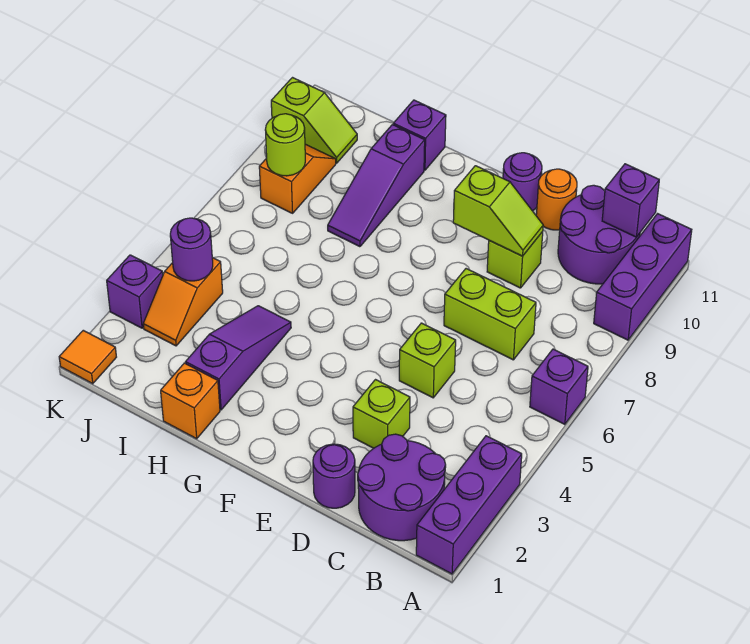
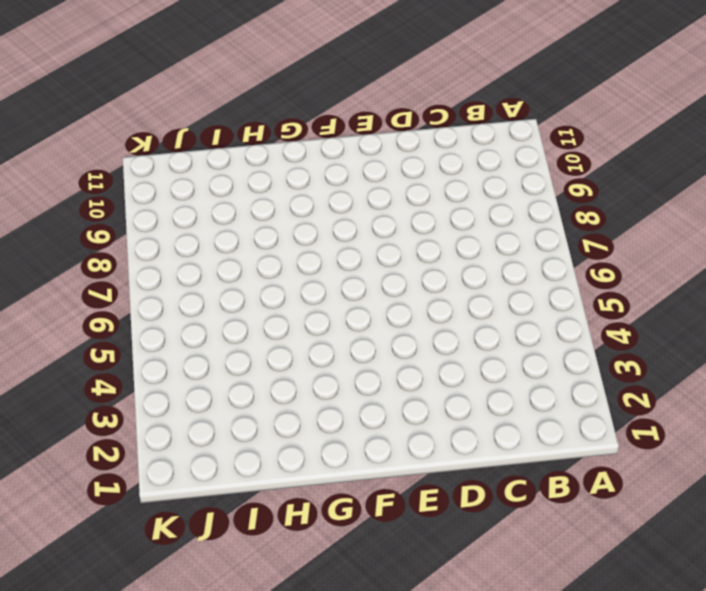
none -> purple 1x3 brick [416,436,522,574]
none -> purple 1x1 brick [530,349,588,424]
none -> purple 1x3 brick [594,214,692,340]

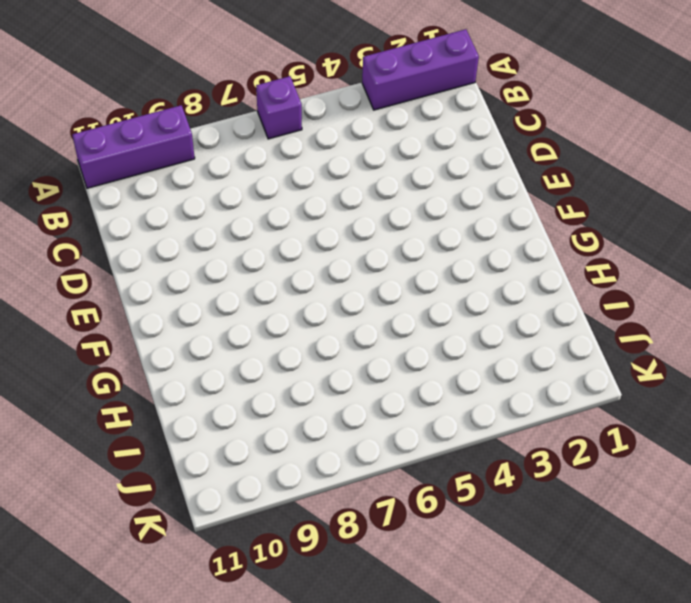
none -> purple 2x2 round brick [358,434,446,541]
none -> purple 2x2 round brick [558,185,640,284]
none -> lime 1x2 brick [444,269,536,360]

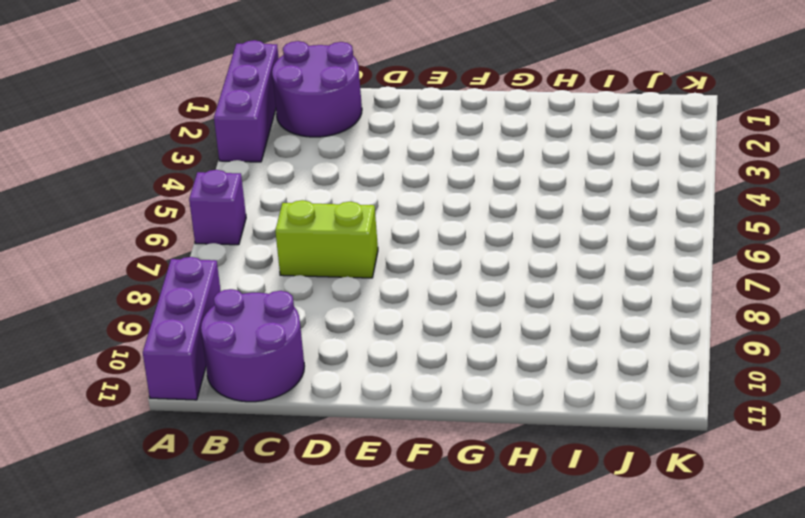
none -> purple 1x1 round brick [313,444,355,508]
none -> lime 1x1 brick [353,380,410,448]
none -> lime 1x1 brick [399,323,456,398]

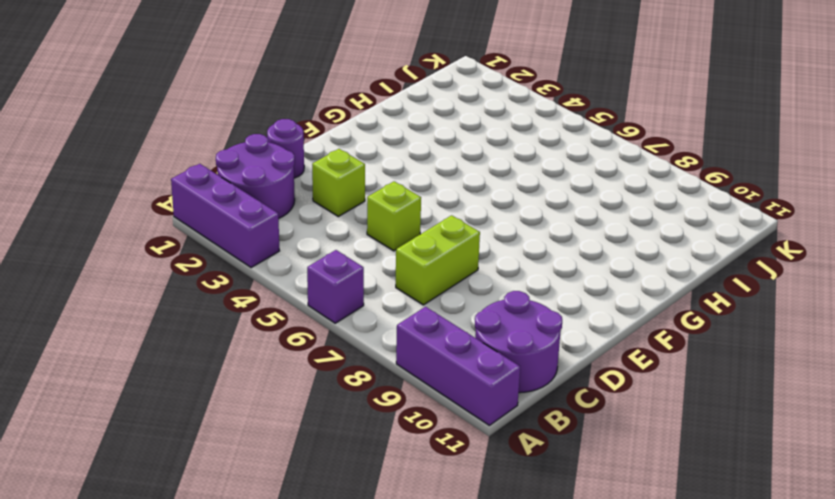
none -> lime 1x1 brick [487,232,543,288]
none -> orange 1x1 round brick [536,169,577,230]
none -> purple 1x1 round brick [503,153,542,211]

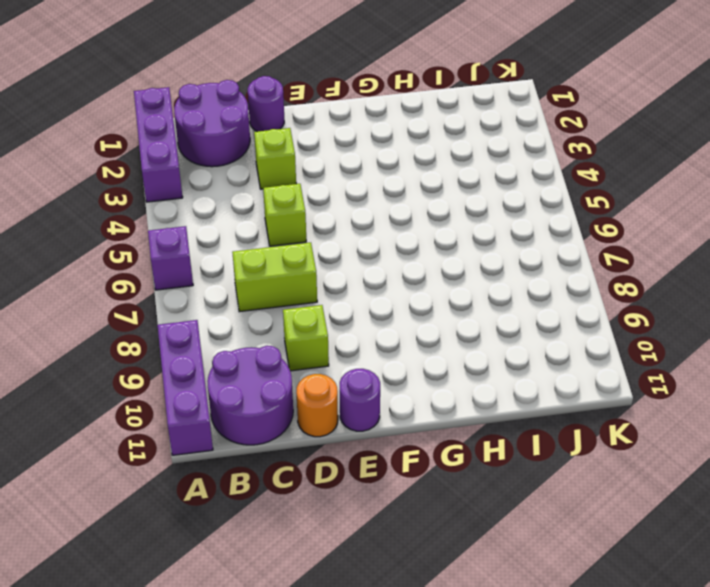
none -> orange 1x1 brick [161,363,220,439]
none -> purple 1x3 slope [186,306,291,410]
none -> purple 1x3 slope [328,125,425,247]

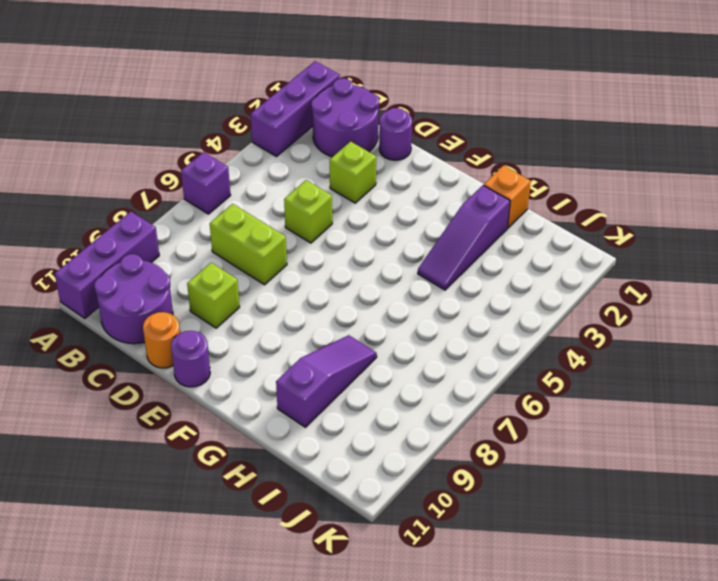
none -> purple 1x1 brick [393,100,446,170]
none -> orange 1x2 slope [143,258,223,346]
none -> orange 1x2 slope [259,144,336,213]

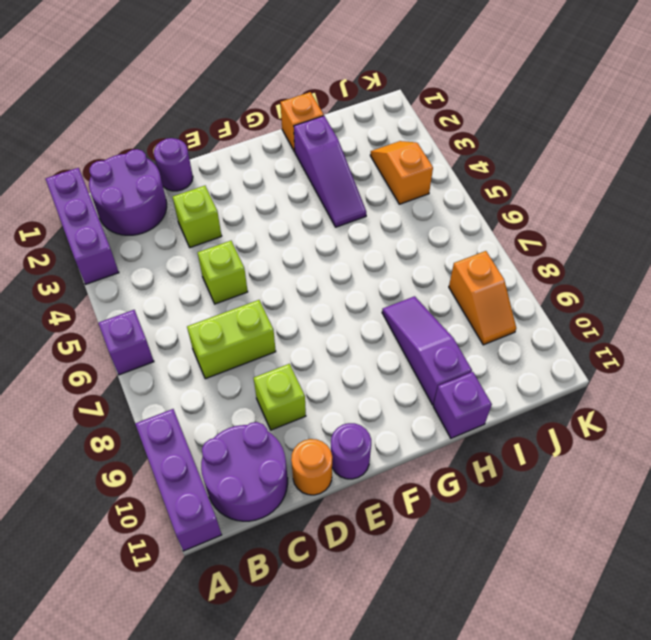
none -> lime 1x2 slope [271,78,357,163]
none -> orange 1x1 tile [59,330,116,384]
none -> purple 1x1 brick [107,255,163,328]

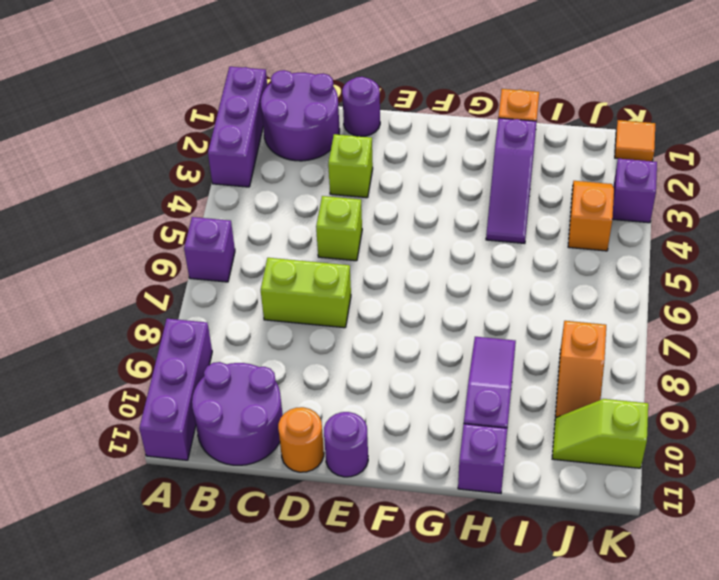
none -> lime 1x1 brick [487,232,543,288]
none -> purple 1x1 brick [602,164,659,237]
none -> lime 1x2 slope [453,166,543,256]

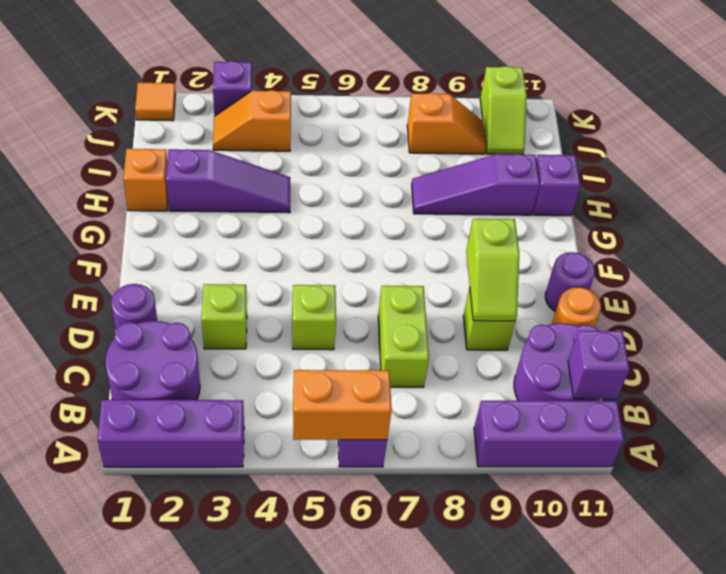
orange 1x2 brick [293,370,392,440] -> none
none -> purple 1x1 round brick [170,218,213,281]
none -> lime 1x1 round brick [265,114,305,176]

